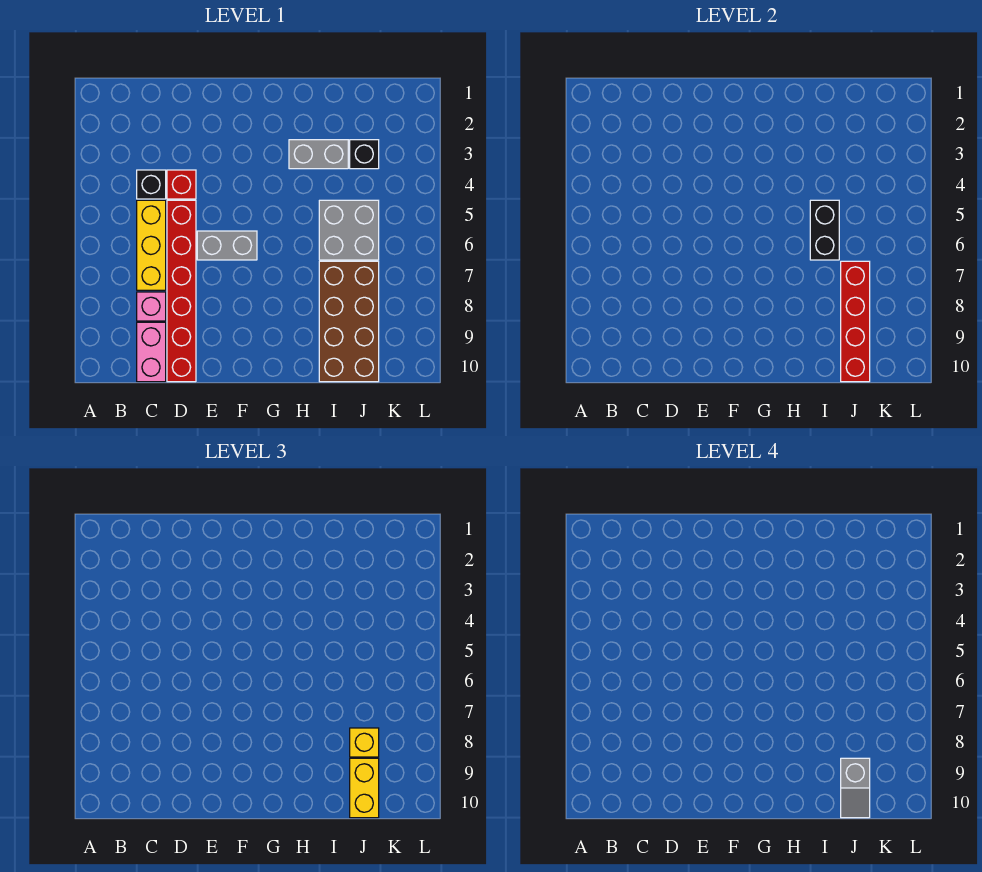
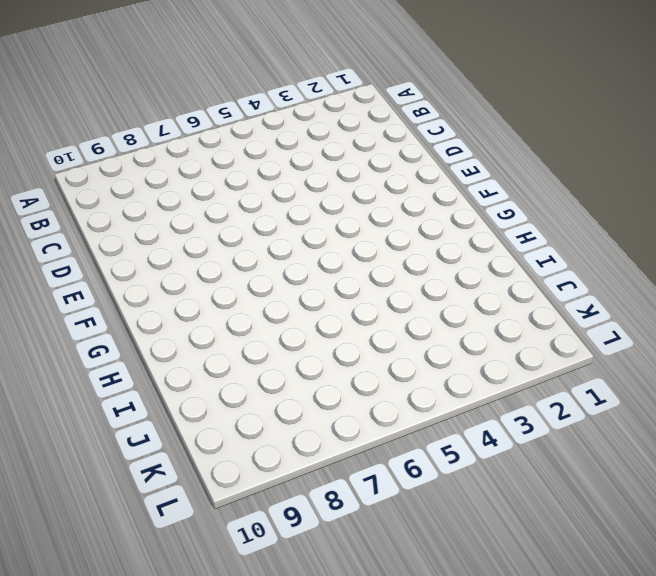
none -> black 1x1 brick [137,170,166,199]
none -> yellow 1x3 brick [137,200,166,290]
none -> pink 1x1 brick [137,292,166,321]

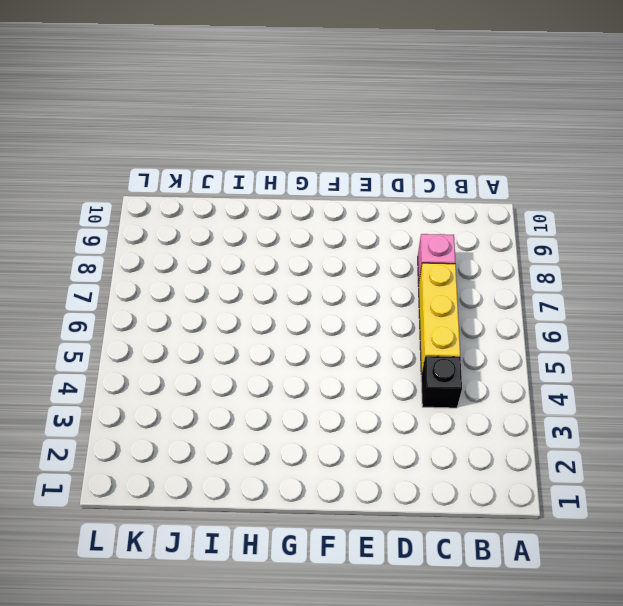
none -> pink 1x2 brick [137,322,166,382]
none -> red 1x1 brick [167,170,196,199]
none -> red 1x6 brick [167,200,196,382]

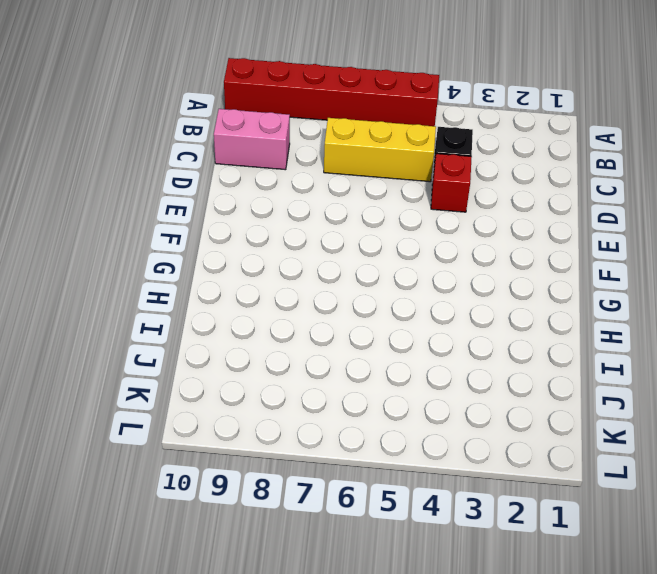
red 1x6 brick [224,58,439,126] -> red 1x6 brick moved to [167,200,196,382]
none -> pink 1x1 brick [137,292,166,321]
none -> grey 1x2 brick [197,231,257,260]
none -> grey 1x2 brick [289,140,348,169]

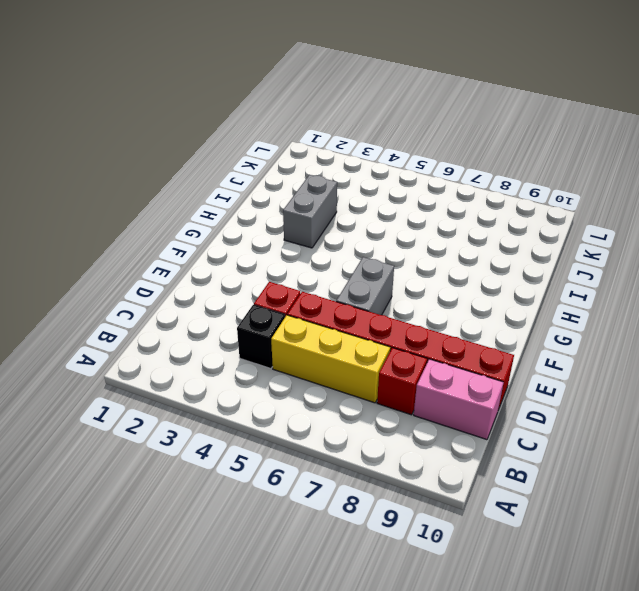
red 1x1 brick [377,348,427,415] -> pink 1x1 brick [137,292,166,321]
none -> grey 2x2 brick [319,200,379,260]
none -> brown 2x4 brick [319,261,379,382]
none -> black 1x1 brick [350,140,379,169]

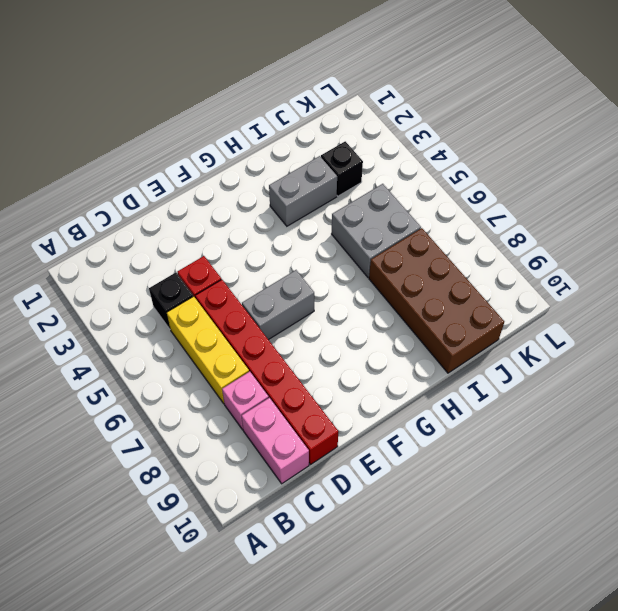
none -> black 1x2 brick [810,200,839,260]
none -> red 1x4 brick [841,261,870,382]
none -> yellow 1x1 brick [350,728,379,757]

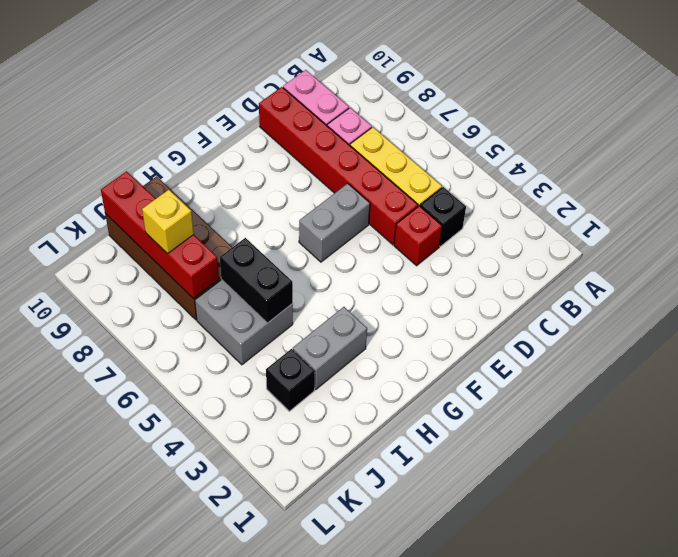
none -> yellow 1x2 brick [350,758,379,818]
none -> grey 1x2 slope [841,758,870,818]

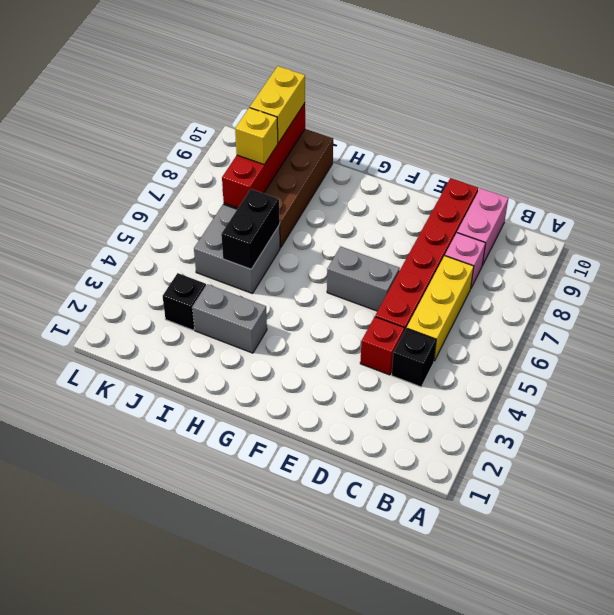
none -> grey 1x2 slope [841,758,870,818]

